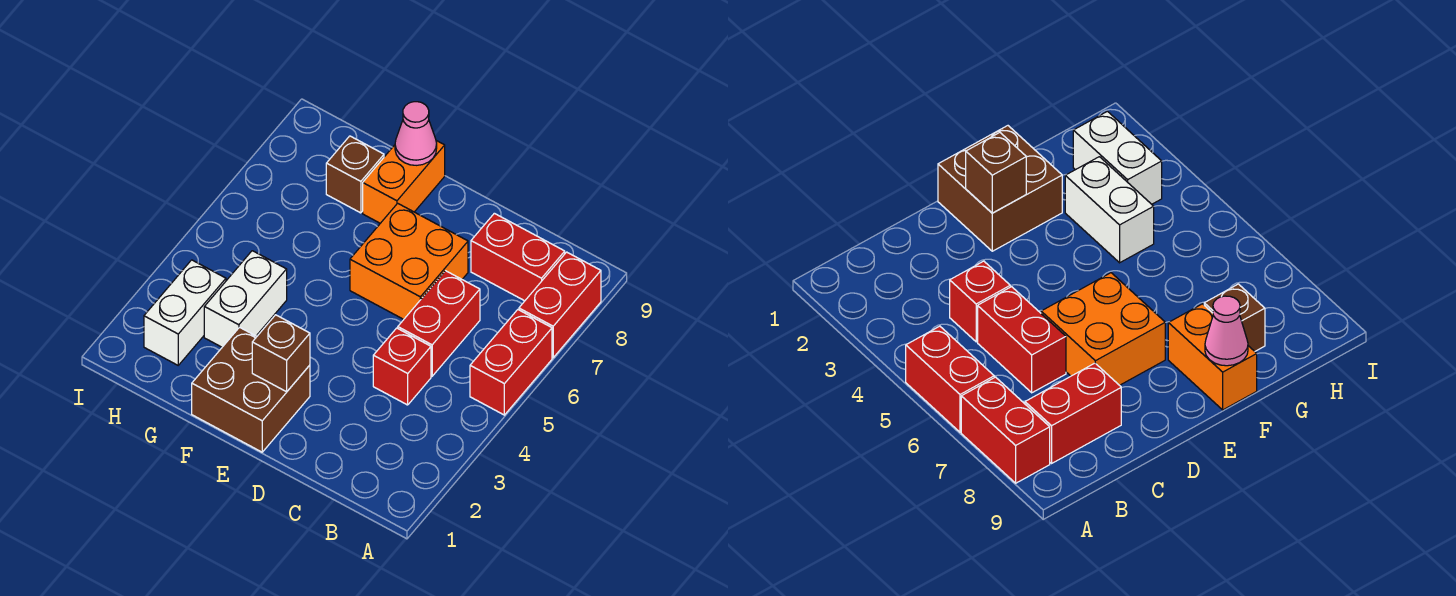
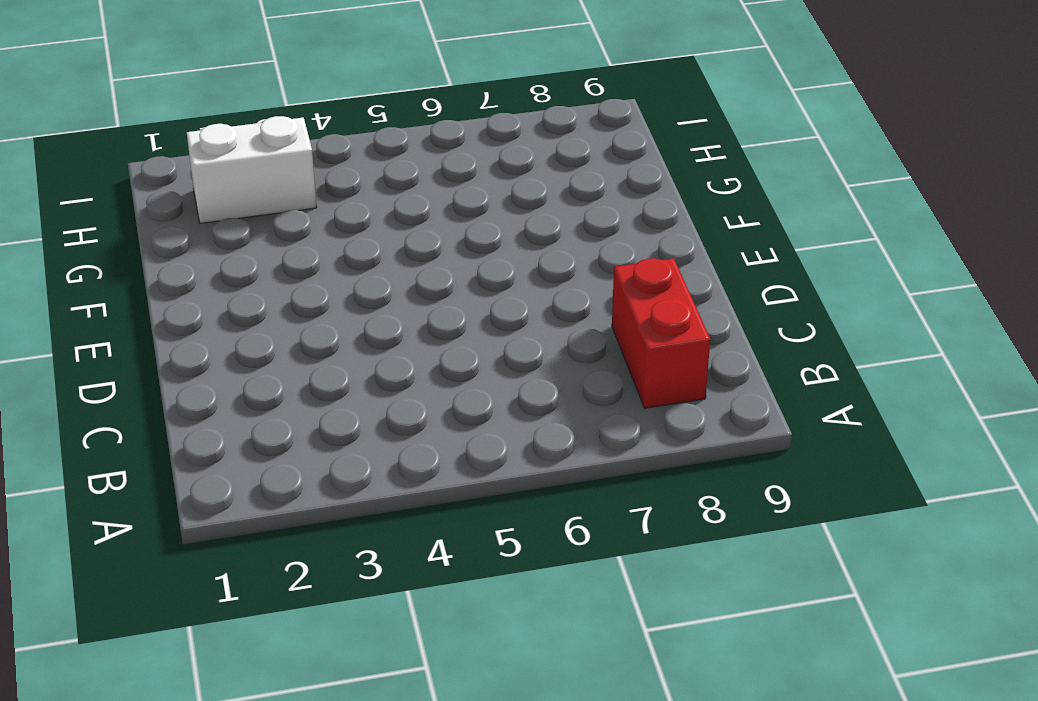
none -> red 1x2 brick [470,310,552,415]
none -> red 1x2 brick [519,252,601,358]
none -> red 1x1 brick [373,328,431,405]

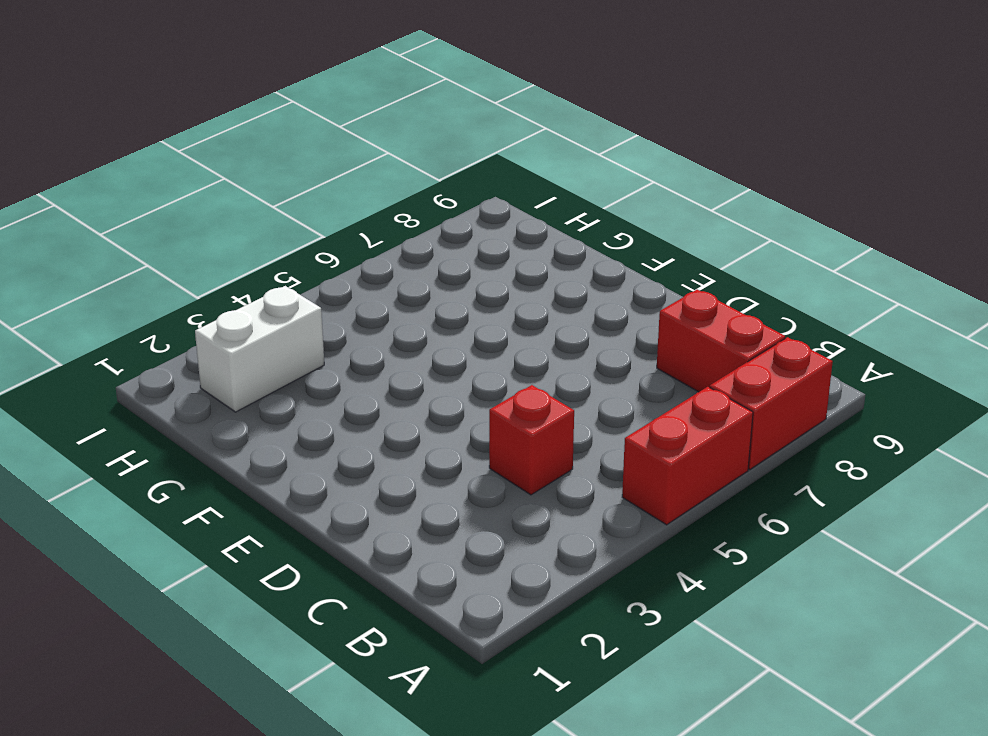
none -> red 1x2 brick [398,271,480,376]
none -> orange 2x2 brick [350,203,468,319]
none -> brown 2x2 brick [192,327,310,452]

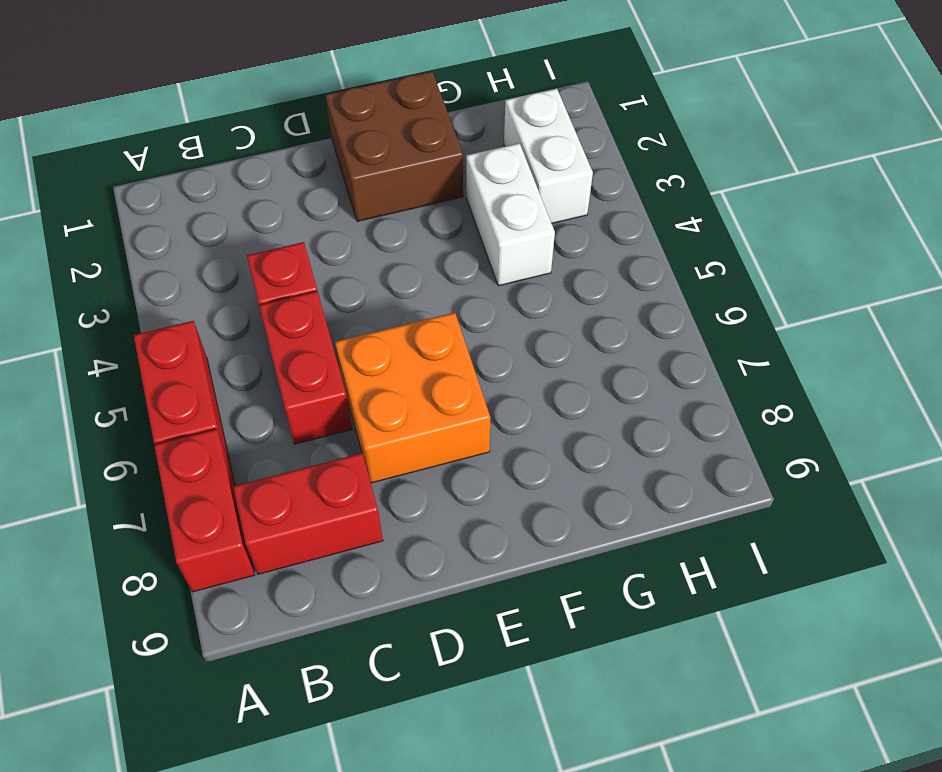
none -> orange 1x2 brick [363,141,445,223]
none -> brown 1x1 brick [326,136,384,213]
none -> brown 1x1 brick [252,315,310,392]

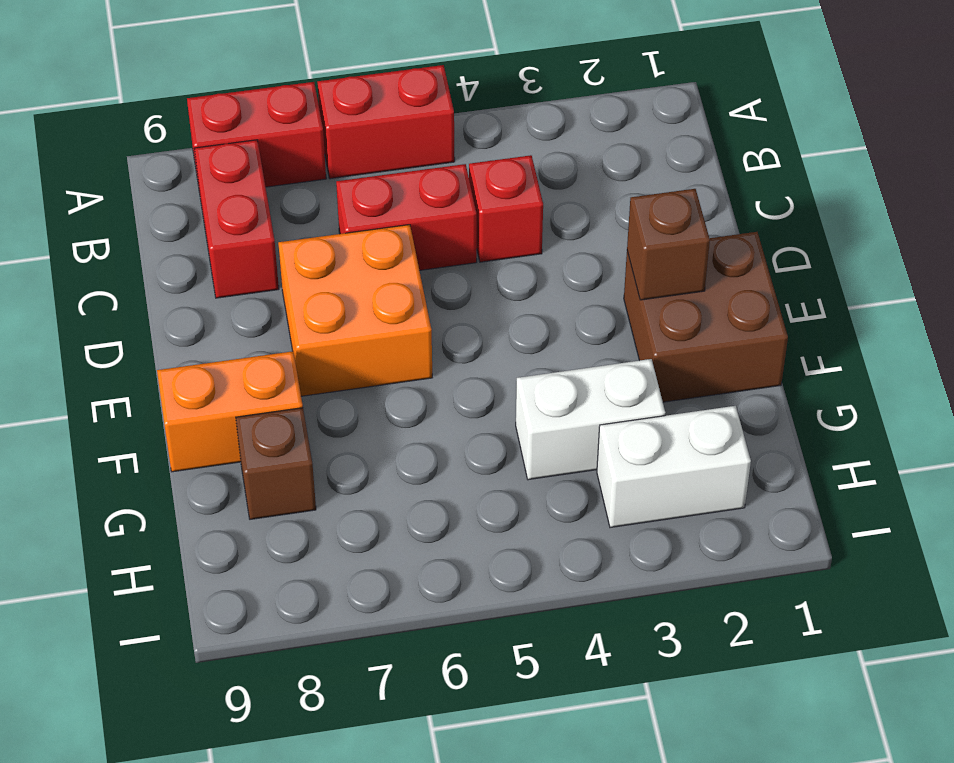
none -> pink 1x1 cone [395,102,437,165]

